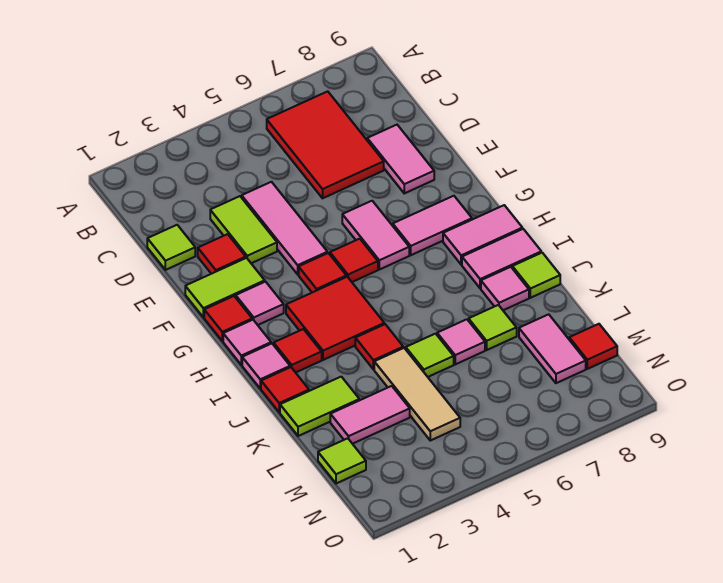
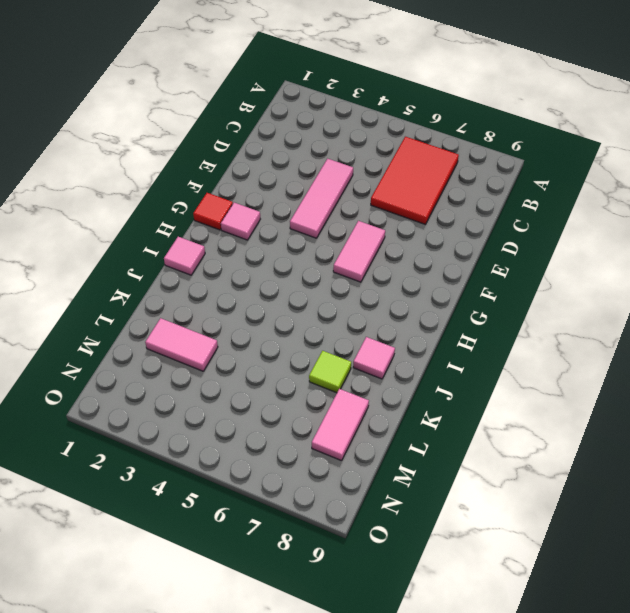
none -> lime 1x1 tile [147,225,195,270]
none -> lime 1x2 tile [210,196,277,263]
none -> pink 1x2 tile [367,125,434,193]
none -> red 1x1 tile [198,234,246,274]

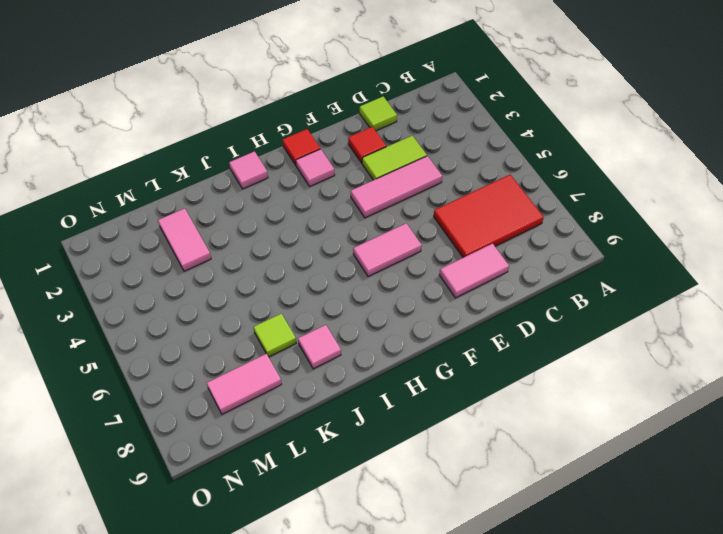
none -> lime 1x2 tile [185,258,265,317]
none -> red 1x1 tile [299,253,346,292]
none -> red 1x1 tile [330,239,378,282]
none -> pink 1x2 tile [393,196,472,255]

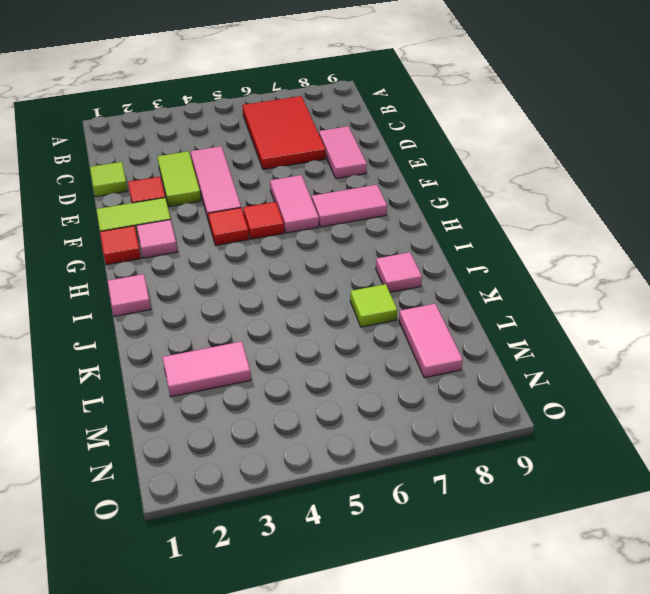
none -> pink 1x1 tile [223,320,271,365]
none -> red 2x2 tile [286,277,384,360]
none -> pink 1x2 tile [443,205,522,265]
none -> red 1x1 tile [274,329,322,373]

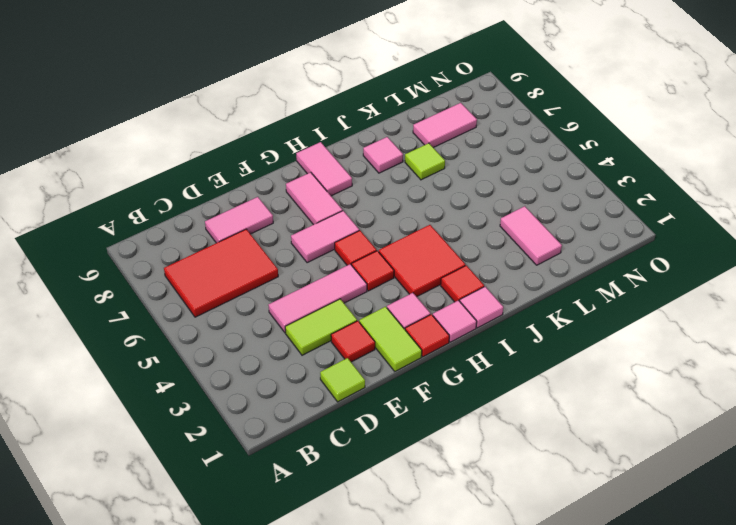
none -> pink 1x2 tile [462,229,541,288]
none -> red 1x1 tile [261,367,309,412]
none -> red 1x1 tile [355,324,403,369]
none -> lime 1x1 tile [512,253,560,298]

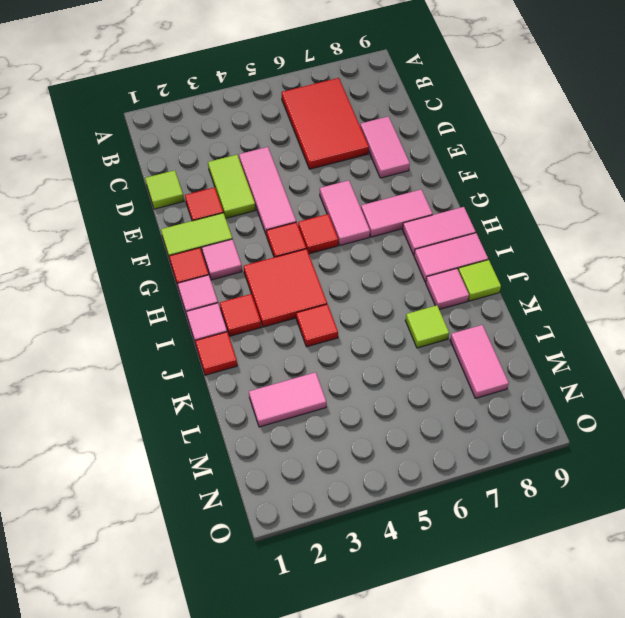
none -> lime 1x2 tile [280,377,359,436]
none -> tan 1x3 tile [374,348,460,441]
none -> lime 1x1 tile [406,334,454,377]
none -> pink 1x1 tile [437,319,485,364]

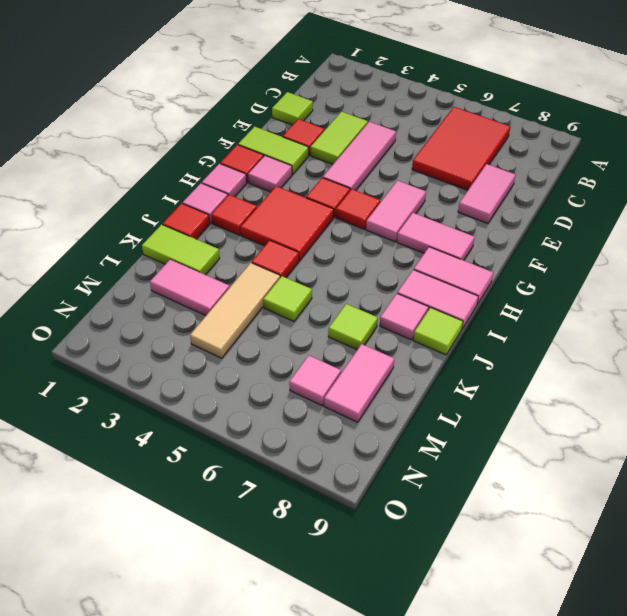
pink 1x1 tile [289,355,341,405] -> pink 1x1 tile moved to [437,319,485,364]
none -> lime 1x1 tile [318,438,366,484]
none -> red 1x1 tile [569,324,617,369]

